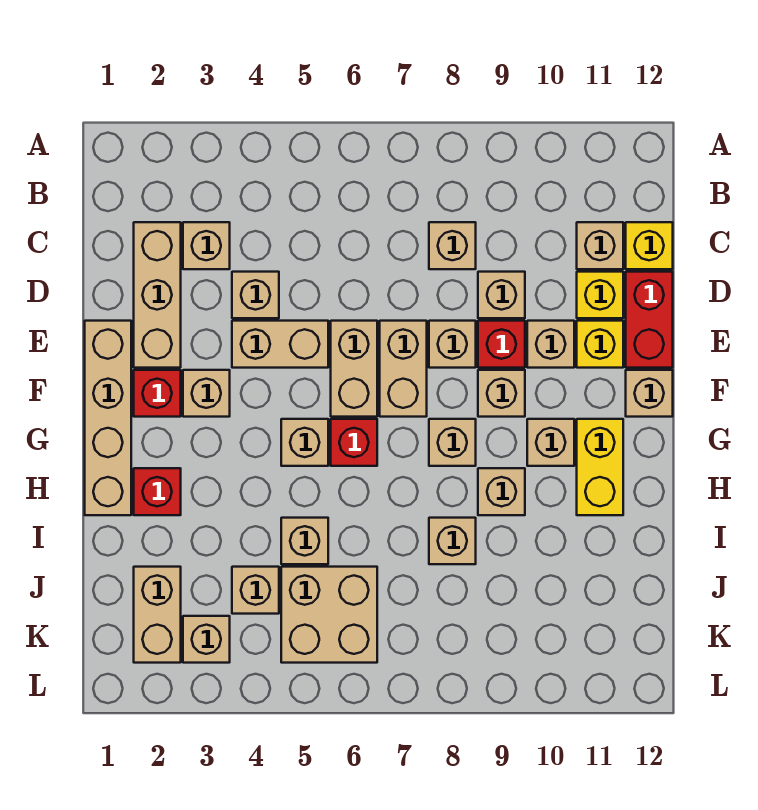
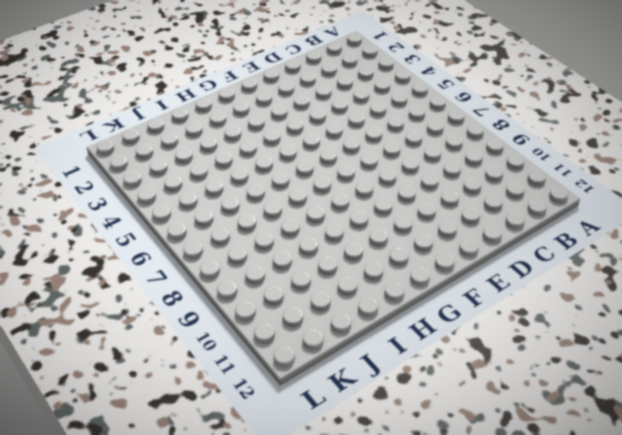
none -> tan 1x3 brick [134,222,181,368]
none -> tan 1x1 brick [183,222,230,269]
none -> tan 1x1 brick [429,222,476,269]
none -> tan 1x1 brick [577,222,623,269]

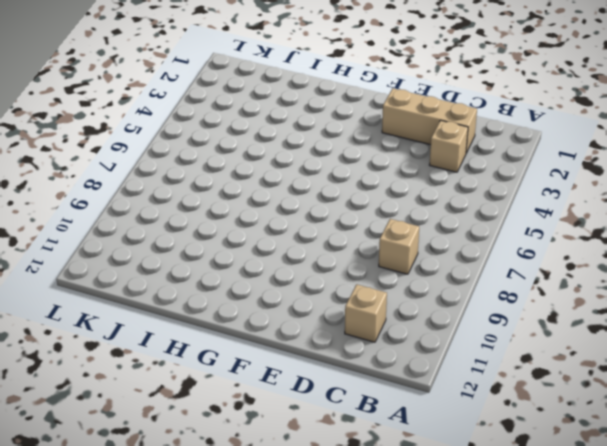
none -> yellow 1x1 brick [626,222,673,269]
none -> tan 1x1 brick [232,272,279,318]
none -> tan 1x1 brick [478,272,525,318]
none -> yellow 1x1 brick [577,272,623,318]

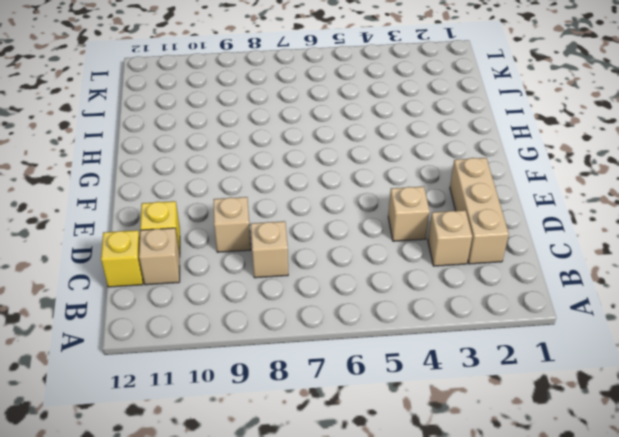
none -> red 1x2 brick [626,272,673,368]
none -> tan 1x4 brick [85,321,131,515]
none -> tan 1x2 brick [232,321,328,368]
none -> tan 1x2 brick [331,321,377,417]

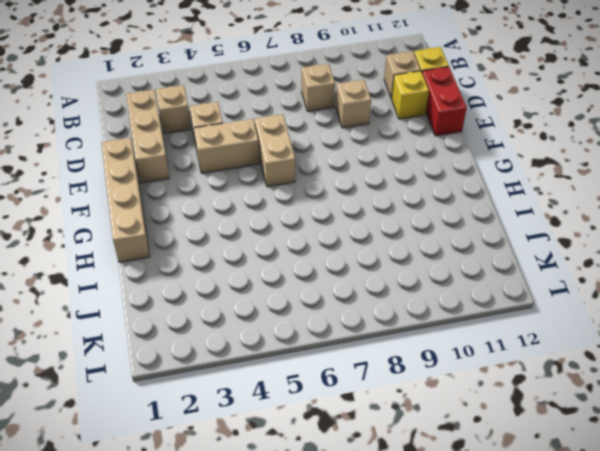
none -> tan 1x2 brick [380,321,427,417]
none -> tan 1x1 brick [429,321,476,368]
none -> red 1x1 brick [478,321,525,368]
none -> tan 1x1 brick [527,321,574,368]

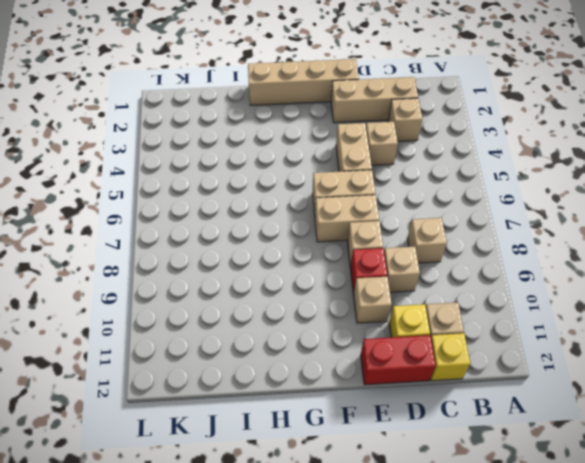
none -> yellow 1x1 brick [577,321,623,368]
none -> red 1x1 brick [134,370,181,417]
none -> tan 1x1 brick [183,370,230,417]
none -> tan 1x1 brick [478,370,525,417]

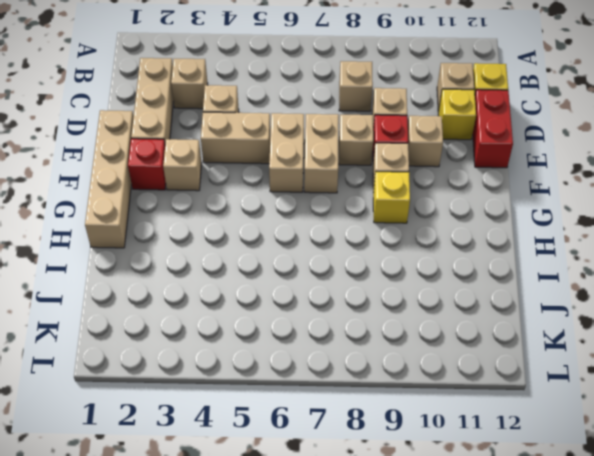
yellow 1x1 brick [373,172,410,223] -> yellow 1x1 brick moved to [577,321,623,368]
none -> tan 1x1 brick [626,370,673,417]
none -> tan 1x1 brick [281,419,328,466]
none -> red 1x1 brick [331,419,377,466]
none -> tan 1x1 brick [429,419,476,466]

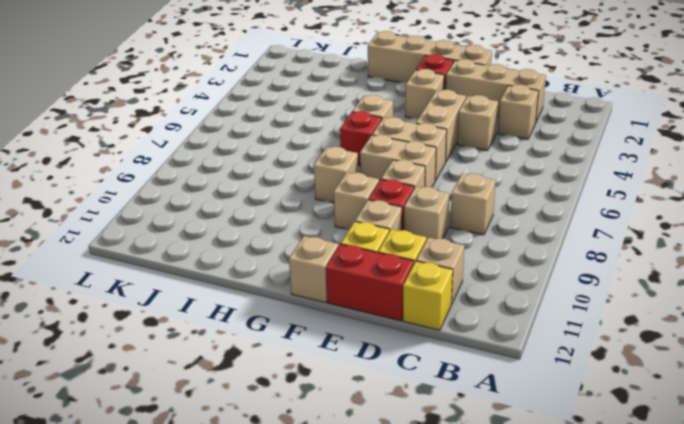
none -> tan 1x1 brick [527,419,574,466]
none -> yellow 1x2 brick [577,419,623,515]
none -> red 1x1 brick [134,468,181,515]
none -> tan 1x1 brick [478,468,525,515]

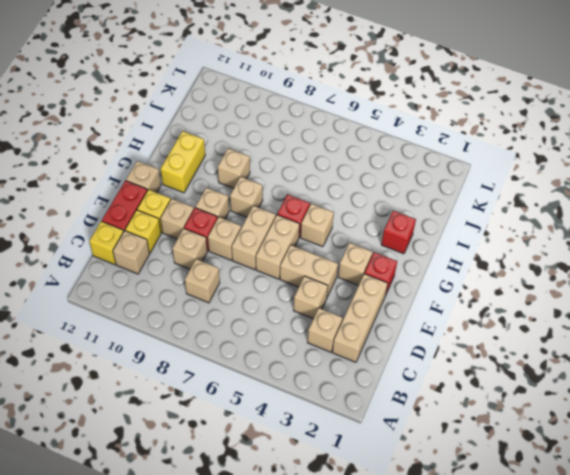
none -> tan 1x4 brick [85,321,131,515]
none -> tan 1x1 brick [527,419,574,466]
none -> tan 1x1 brick [281,518,328,564]
none -> tan 1x1 brick [429,518,476,564]

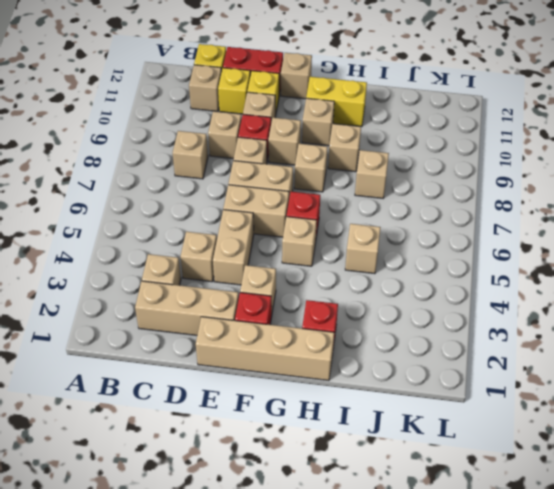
none -> tan 1x2 brick [134,567,181,663]
none -> tan 1x1 brick [232,567,279,614]
none -> tan 2x2 brick [281,567,377,663]
none -> tan 1x1 brick [183,616,230,663]

